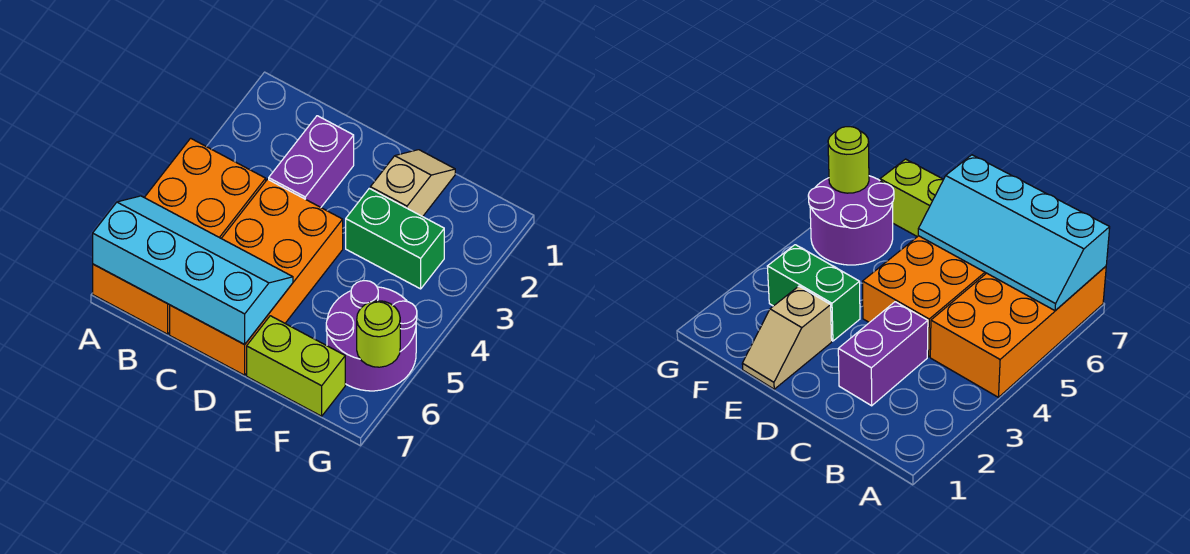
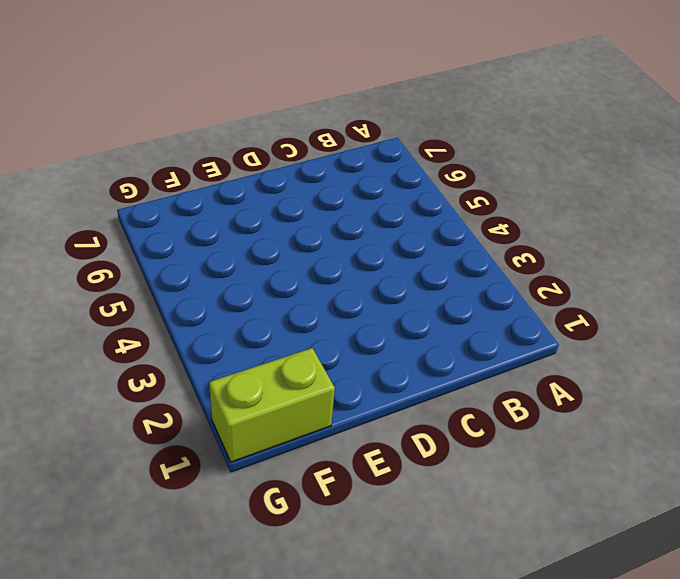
lime 1x2 brick [209,348,335,462] -> lime 1x2 brick moved to [247,316,345,416]
none -> orange 2x4 brick [93,138,266,334]
none -> purple 1x2 brick [269,116,354,207]

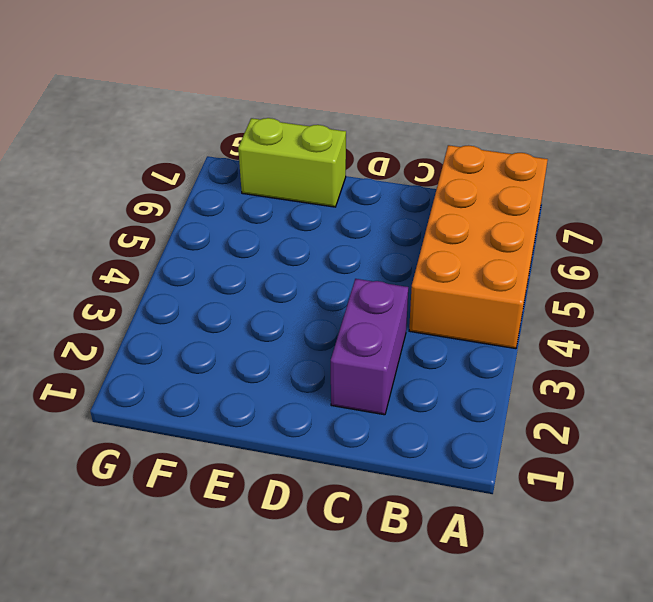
none -> orange 2x4 brick [170,179,343,375]
none -> tan 1x2 slope [370,150,455,217]

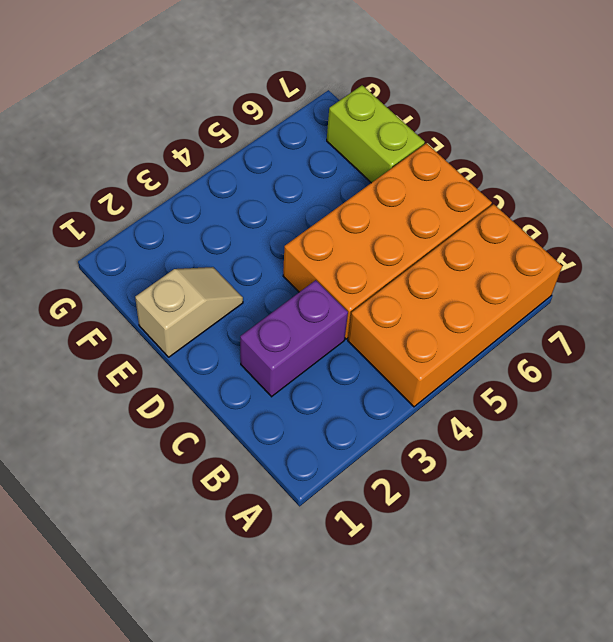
tan 1x2 slope [135,267,243,357] -> tan 1x2 slope turned to [370,150,455,217]
none -> green 1x2 brick [346,188,444,289]
none -> purple 2x2 round brick [326,281,417,391]

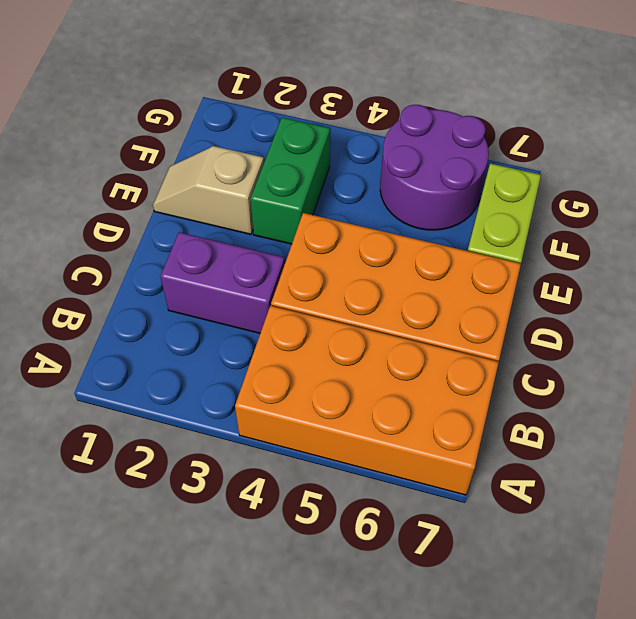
none -> cyan 2x4 slope [93,196,293,344]
none -> lime 1x1 round brick [357,301,400,367]

